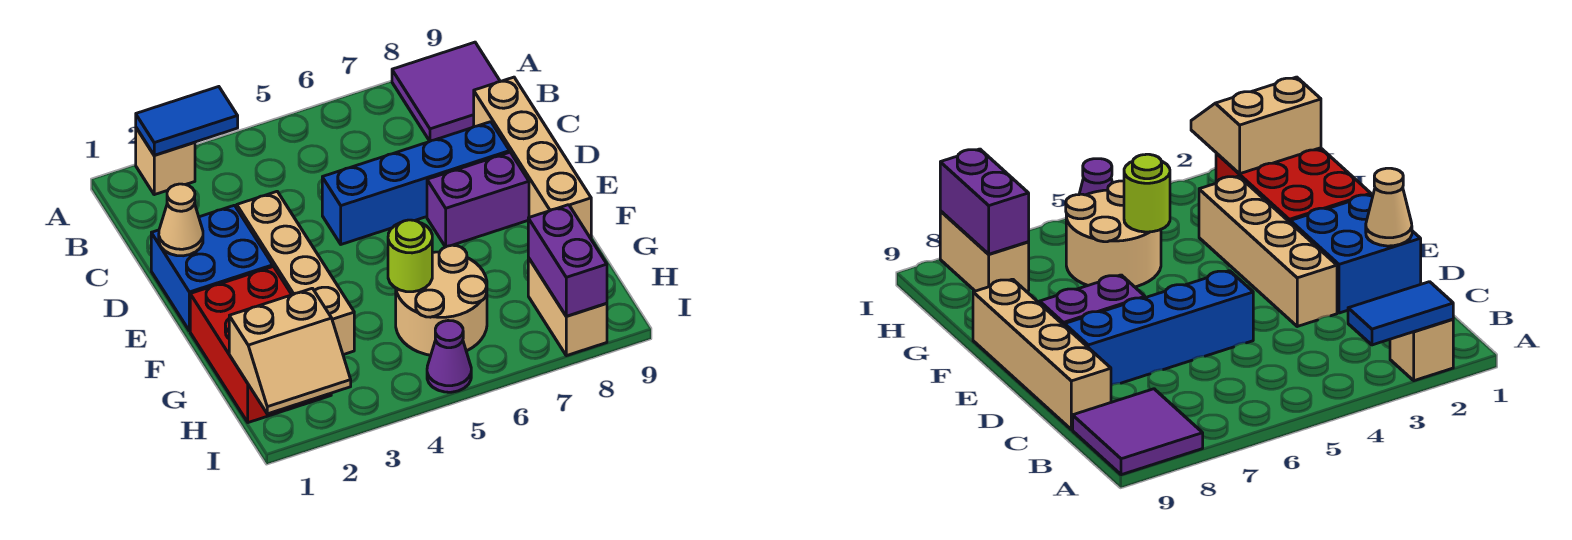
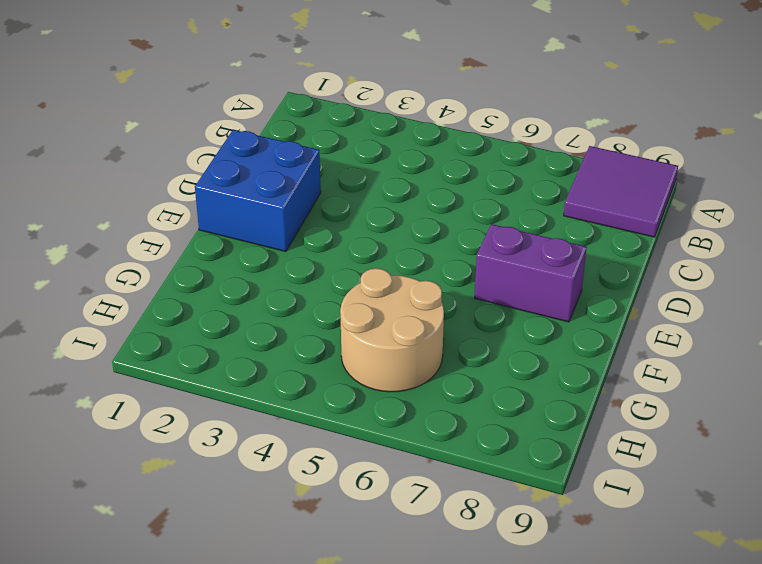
none -> tan 1x1 brick [136,128,195,195]
none -> tan 1x4 brick [474,77,591,237]
none -> tan 1x4 brick [237,192,354,355]

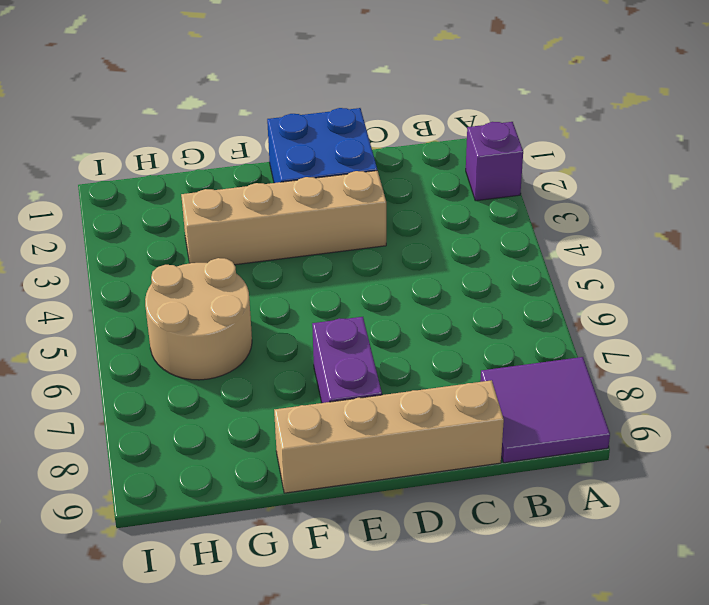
purple 1x1 brick [466,122,523,201] -> tan 1x1 brick [136,128,195,195]
none -> blue 1x4 brick [322,122,510,244]
none -> red 2x3 brick [190,267,331,423]
none -> tan 1x2 brick [528,257,607,356]

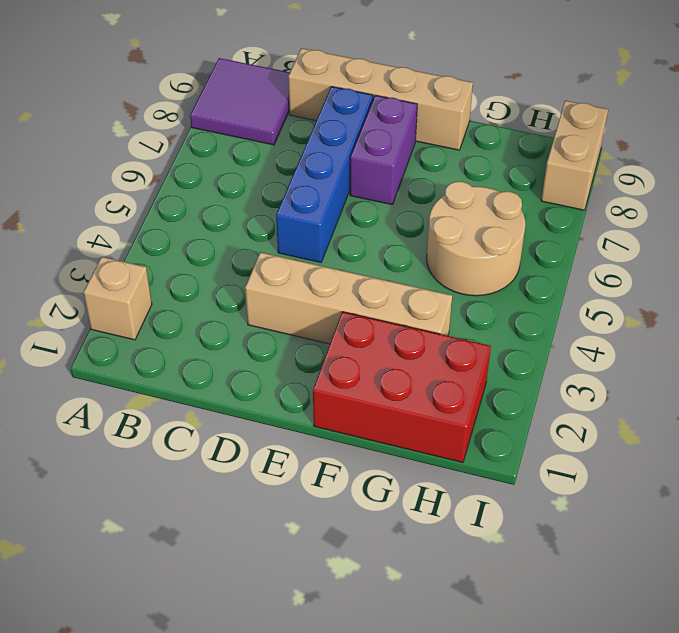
tan 1x2 brick [541,101,608,210] -> tan 1x2 brick turned to [528,257,607,356]
none -> blue 2x2 brick [151,205,273,331]
none -> purple 1x1 cone [427,321,471,392]
none -> blue 1x2 tile [136,87,238,155]

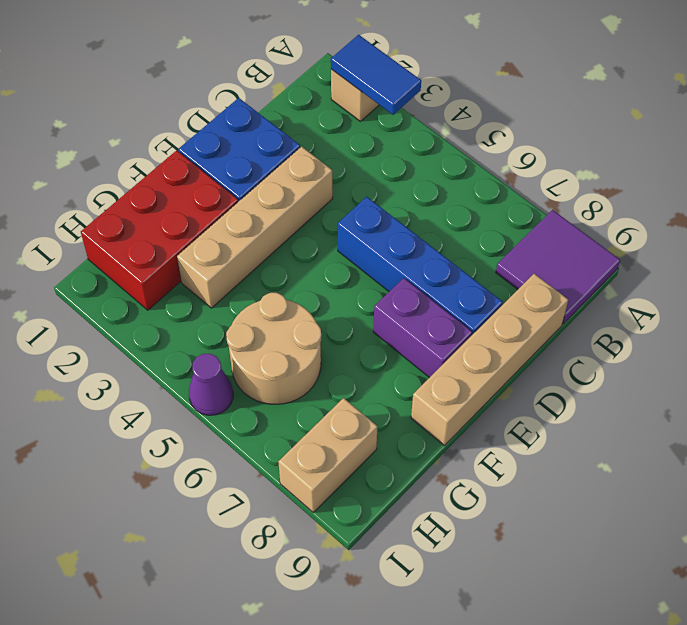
none -> tan 1x1 cone [159,184,203,256]
none -> lime 1x1 round brick [388,220,432,292]
none -> tan 2x2 slope [229,288,351,414]

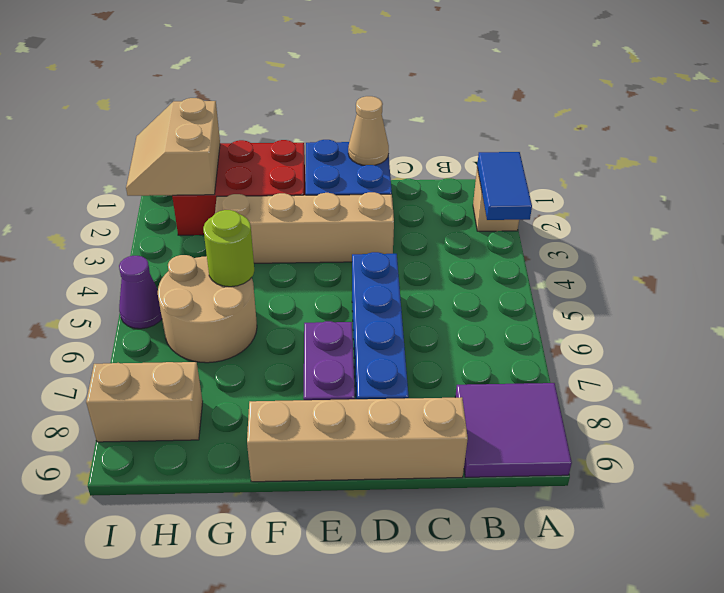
none -> purple 1x2 brick [528,205,607,316]

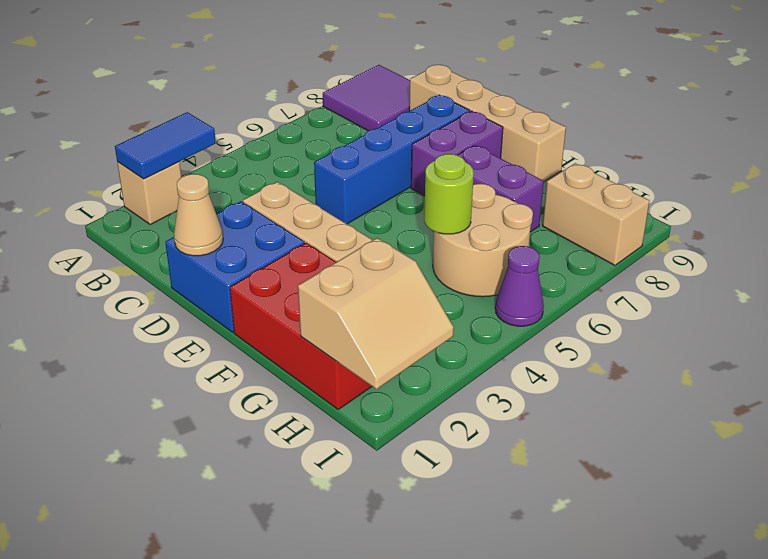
purple 1x2 brick [458,145,544,232] -> purple 1x2 brick moved to [528,205,607,316]

